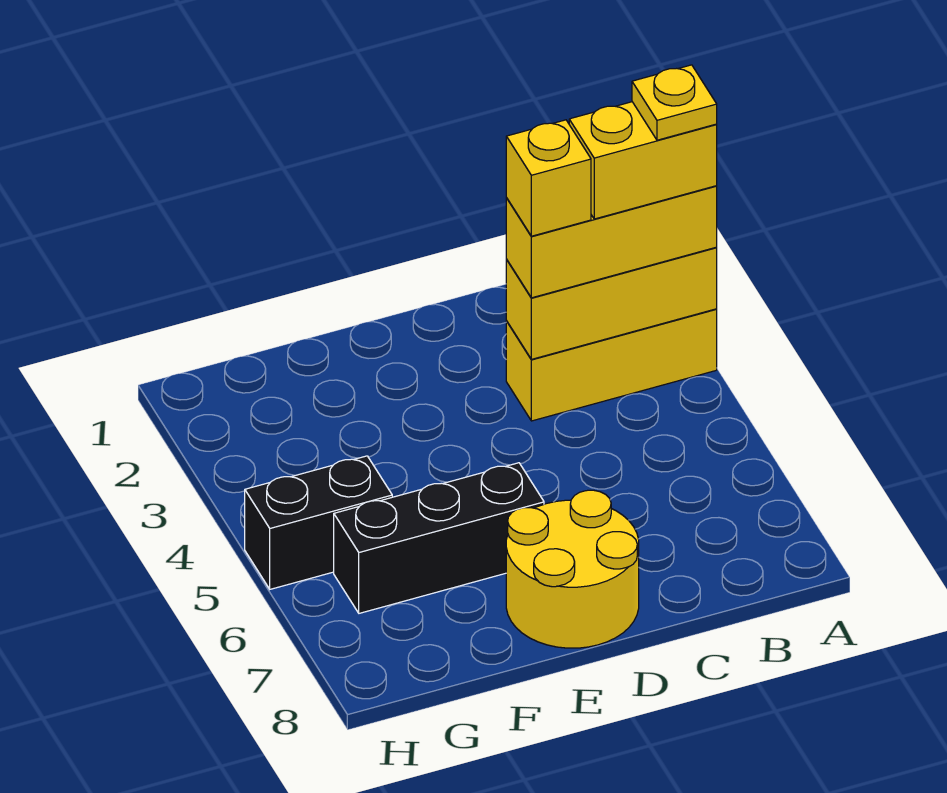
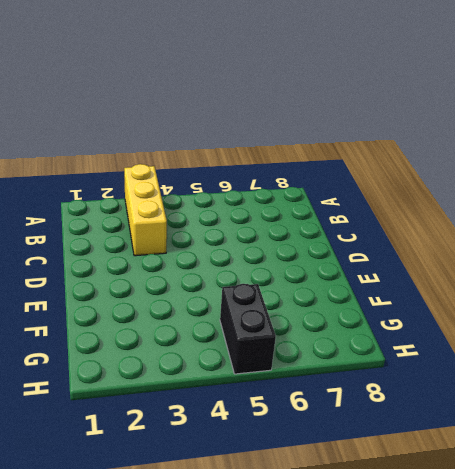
none -> yellow 2x2 round brick [506,490,639,648]
none -> black 1x3 brick [334,463,544,613]

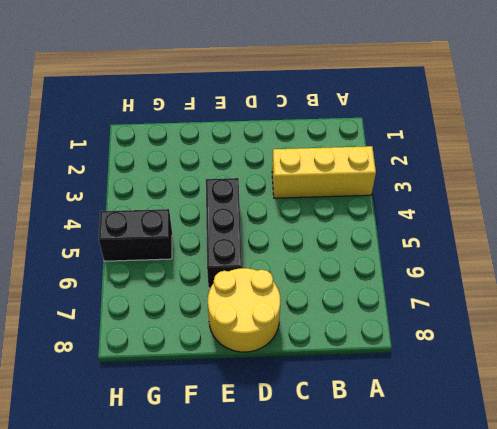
black 1x3 brick [206,178,242,288] -> black 1x3 brick turned to [334,463,544,613]
none -> yellow 1x3 brick [506,247,717,359]
none -> yellow 1x3 brick [506,186,717,298]

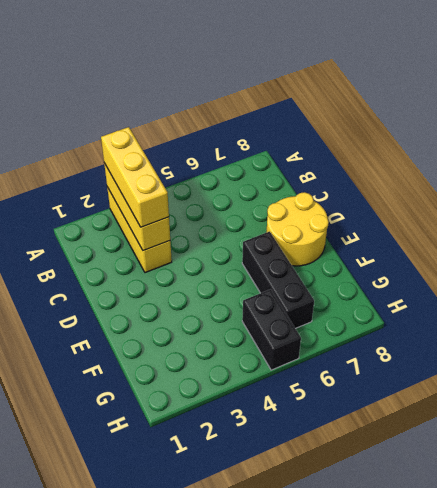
none -> yellow 1x2 brick [569,102,717,219]
none -> yellow 1x1 brick [506,120,591,236]

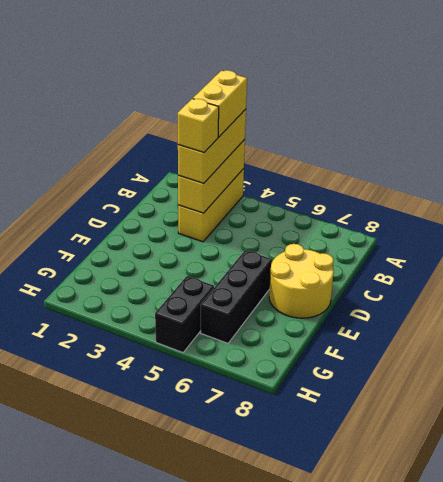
none -> yellow 1x1 plate [632,65,717,140]

